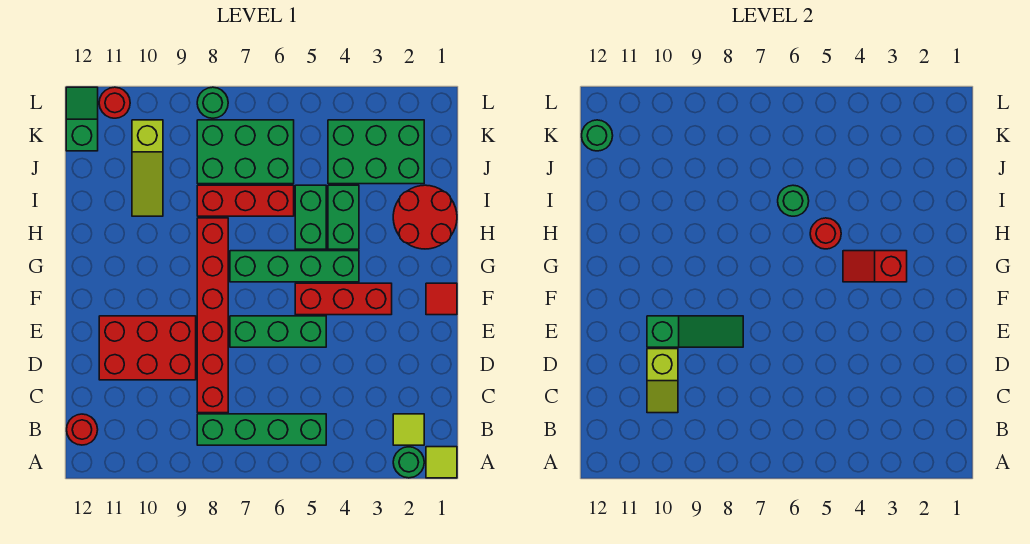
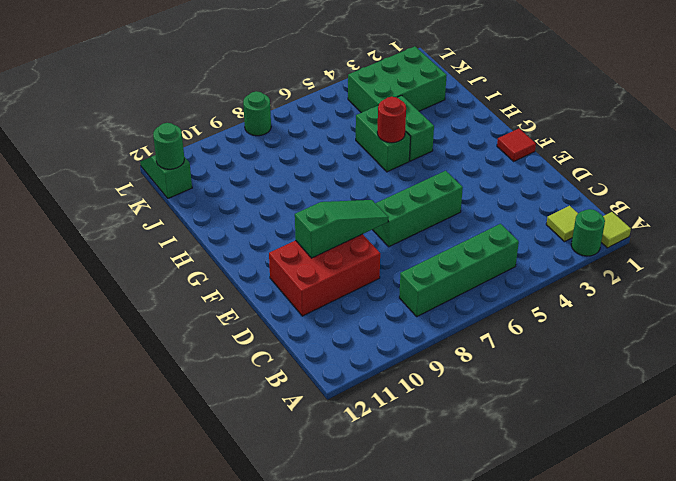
none -> red 1x1 round brick [67,414,98,445]
none -> red 1x6 brick [197,218,228,413]
none -> red 1x3 brick [295,283,392,315]

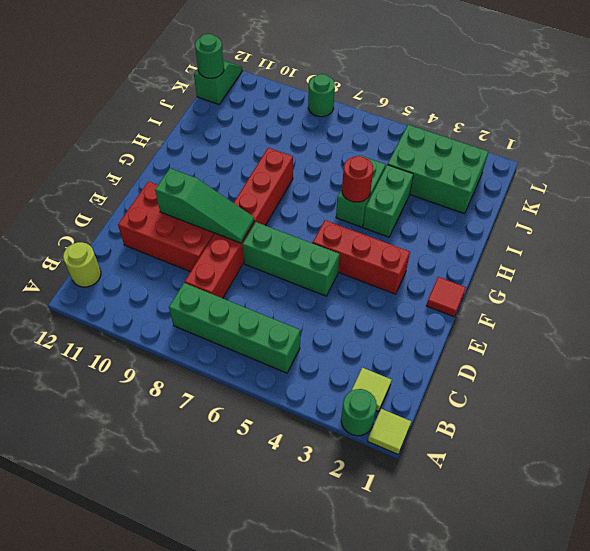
lime 1x1 round brick [63,242,101,287] -> red 1x1 round brick [67,414,98,445]
none -> green 1x4 brick [230,251,359,282]
none -> red 2x2 round brick [393,185,457,249]
none -> red 1x3 brick [197,185,294,216]

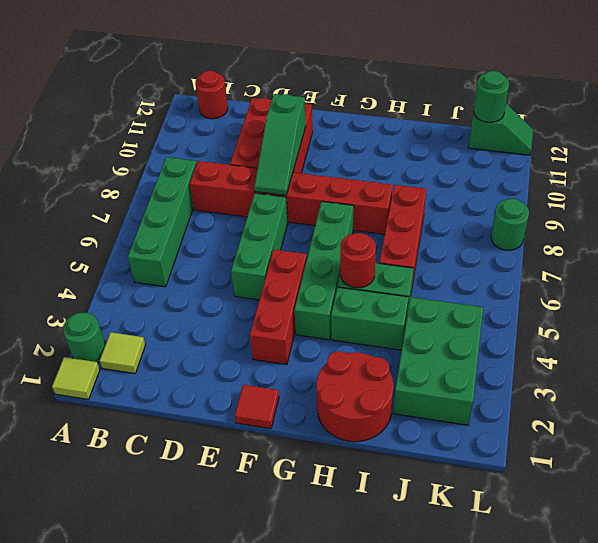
none -> lime 1x3 slope [132,120,163,216]
none -> green 2x3 brick [197,120,294,184]
none -> red 1x1 round brick [99,87,130,118]

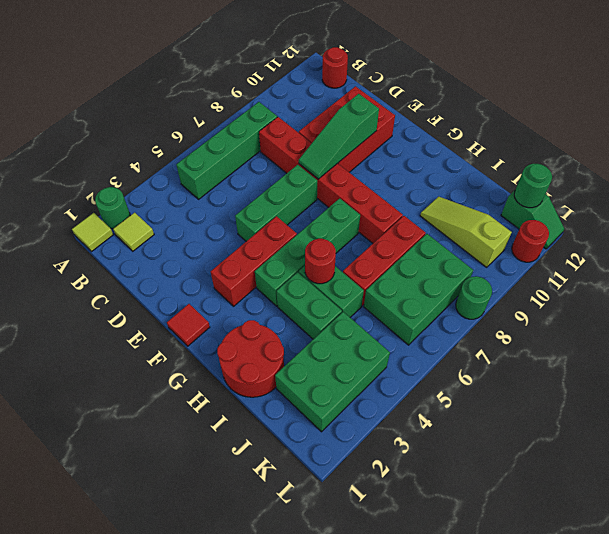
none -> lime 1x2 slope [647,349,678,413]
none -> red 1x2 slope [843,251,907,282]
none -> green 1x1 round brick [778,185,809,216]

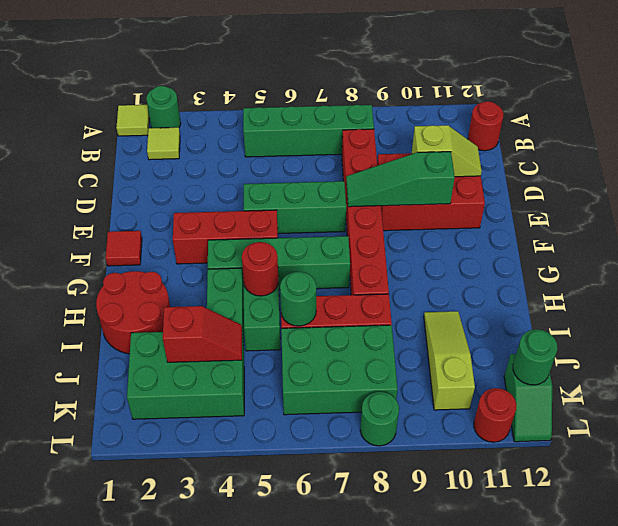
lime 1x2 slope [412,125,482,177] -> lime 1x2 slope turned to [647,349,678,413]
red 1x2 slope [163,306,242,362] -> red 1x2 slope moved to [843,251,907,282]

